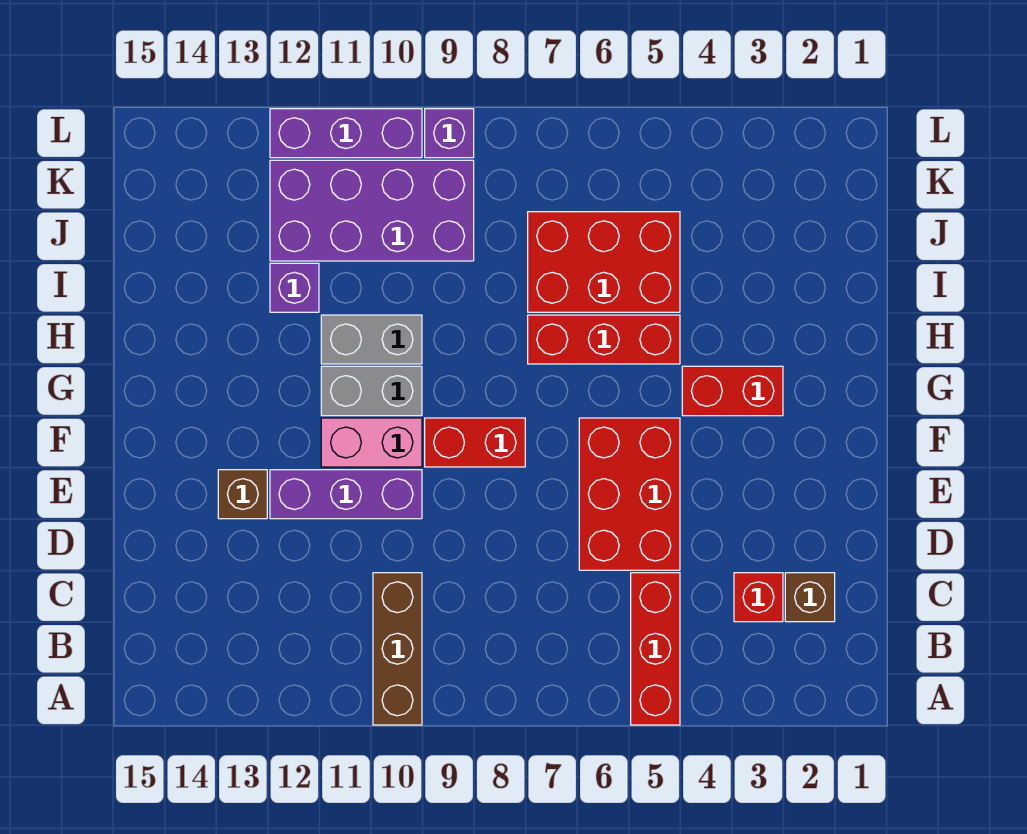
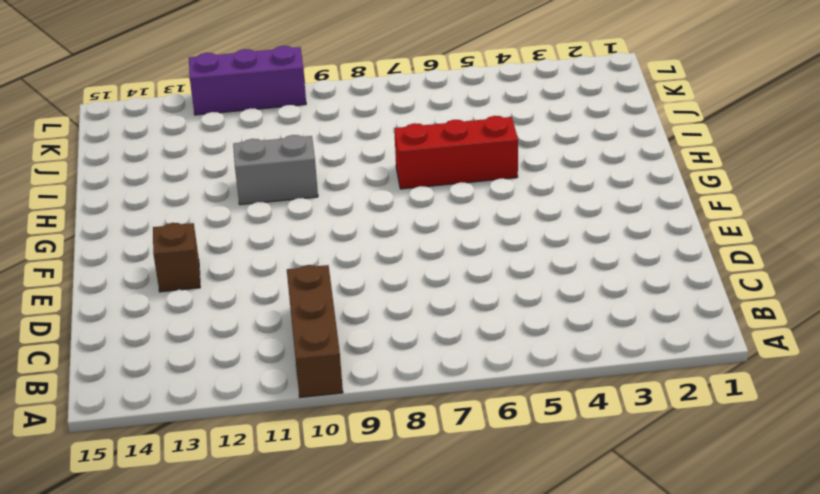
none -> red 1x3 brick [631,573,680,725]
none -> brown 1x1 brick [785,573,835,622]
none -> red 1x1 brick [734,573,783,622]

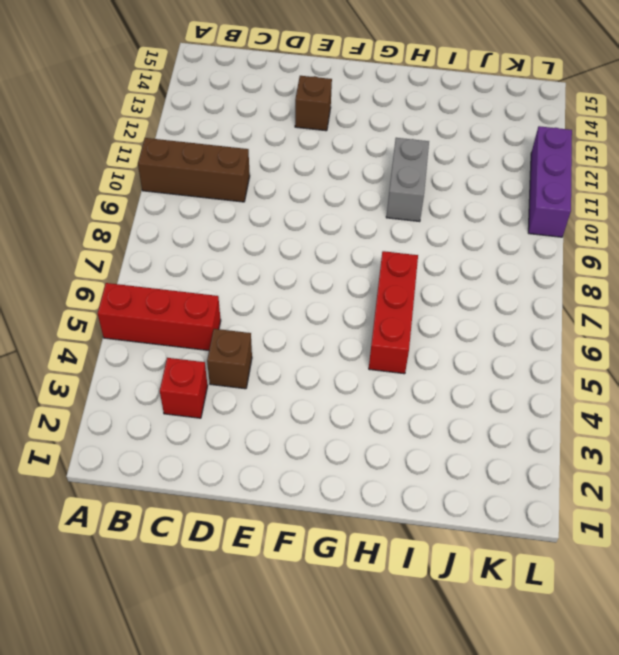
brown 1x1 brick [207,329,252,389] -> brown 1x1 brick moved to [785,573,835,622]
none -> red 2x3 brick [579,418,680,570]
none -> purple 1x3 brick [270,470,422,519]
none -> red 1x2 brick [425,418,525,467]

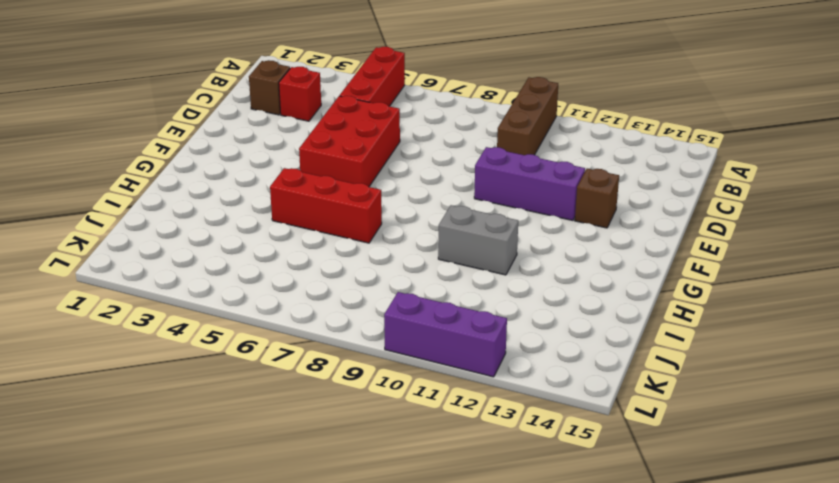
none -> red 1x2 brick [425,418,525,467]
none -> pink 1x2 brick [321,418,422,467]
none -> red 1x2 brick [682,366,783,416]

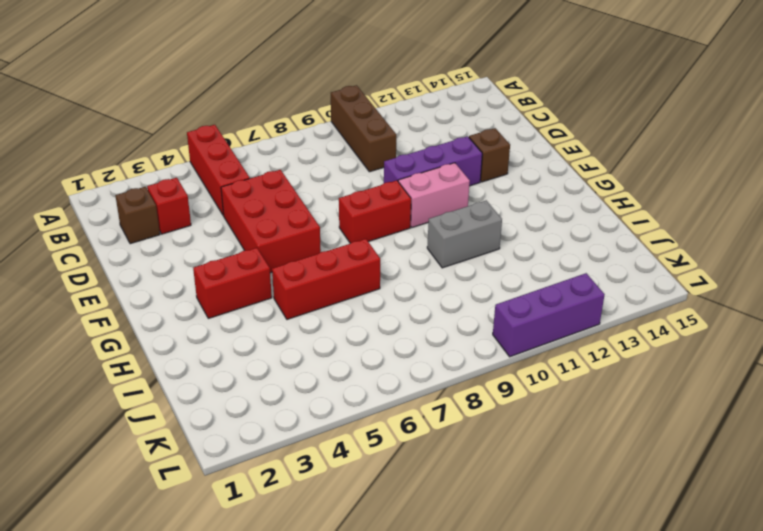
none -> grey 1x2 brick [321,366,422,416]
none -> red 2x3 brick [528,212,680,312]
none -> purple 1x1 brick [270,263,319,312]

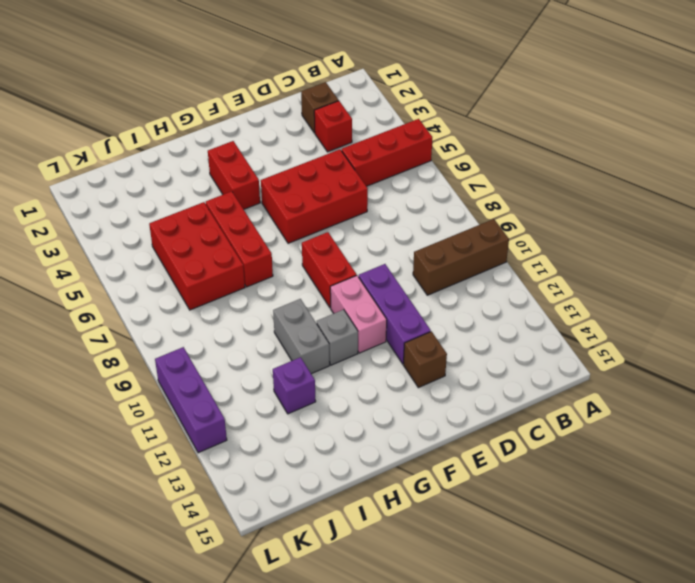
grey 1x1 brick [317,310,358,365] -> grey 1x2 brick [321,366,422,416]
none -> purple 2x4 brick [270,160,474,261]
none -> purple 1x1 brick [425,109,474,158]

